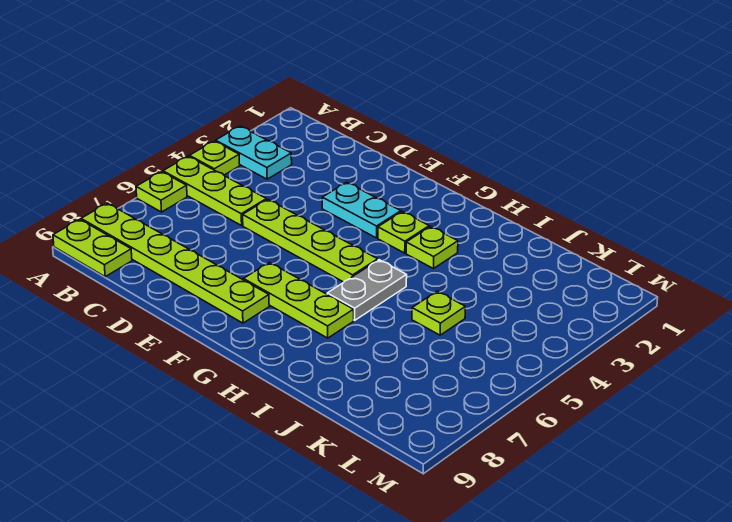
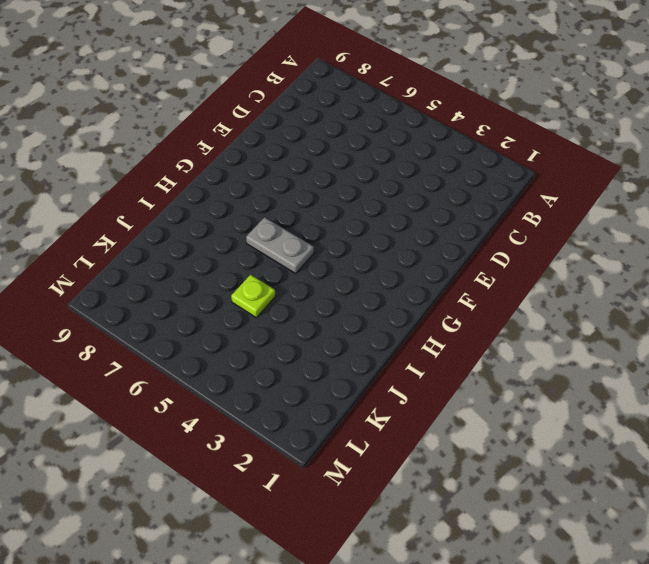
none -> cyan 1x2 plate [216,126,292,179]
none -> lime 1x1 plate [189,141,240,175]
none -> lime 1x3 plate [163,156,266,226]

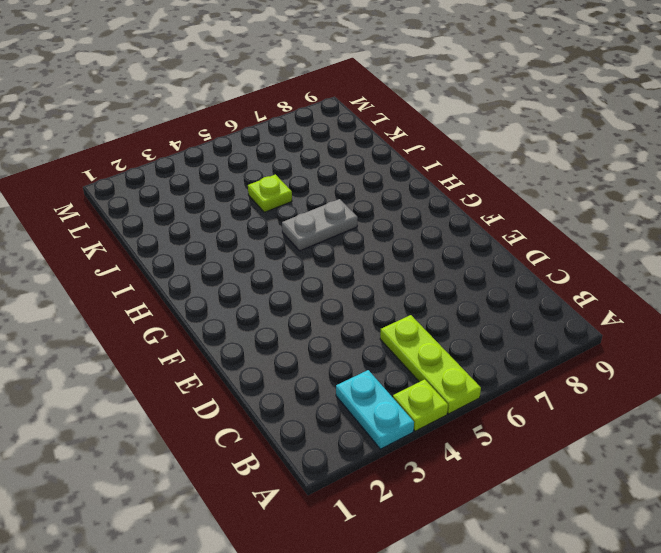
none -> lime 1x1 plate [136,172,187,212]
none -> lime 1x6 plate [81,203,269,323]
none -> lime 1x2 plate [53,219,132,277]

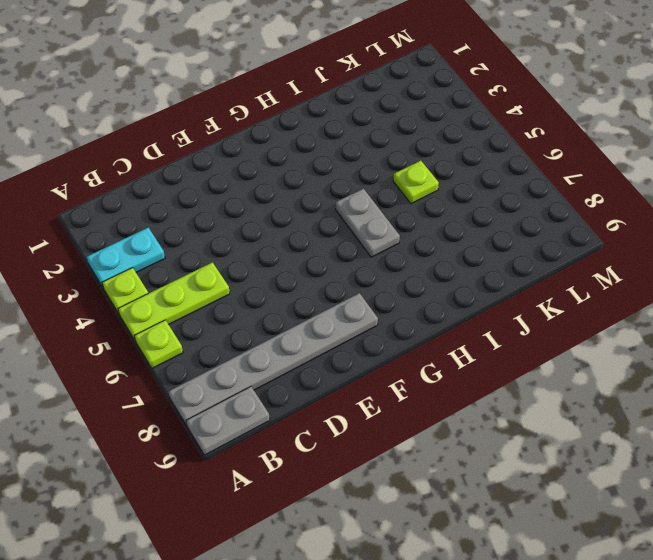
grey 1x6 plate [168,293,378,425] -> lime 1x6 plate [81,203,269,323]
grey 1x2 plate [186,387,270,455] -> lime 1x2 plate [53,219,132,277]
none -> lime 1x4 plate [243,199,378,282]
none -> cyan 1x2 plate [322,182,401,238]
none -> lime 1x3 plate [244,262,354,338]

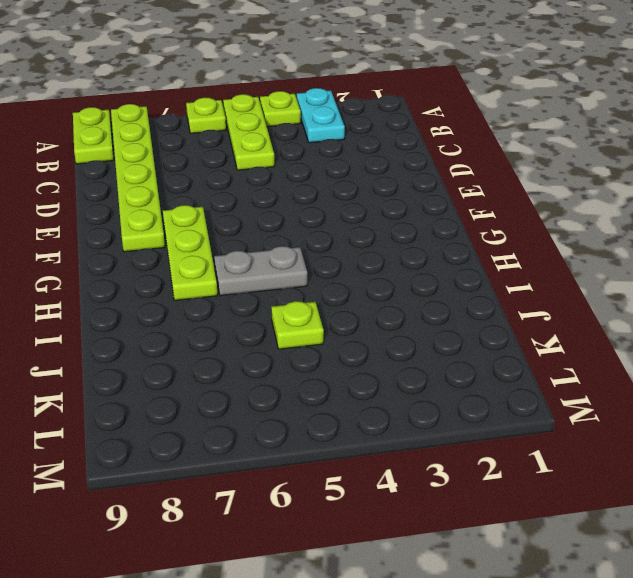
none -> lime 1x4 plate [243,199,378,282]
none -> cyan 1x2 plate [322,182,401,238]
none -> lime 1x1 plate [378,212,429,253]

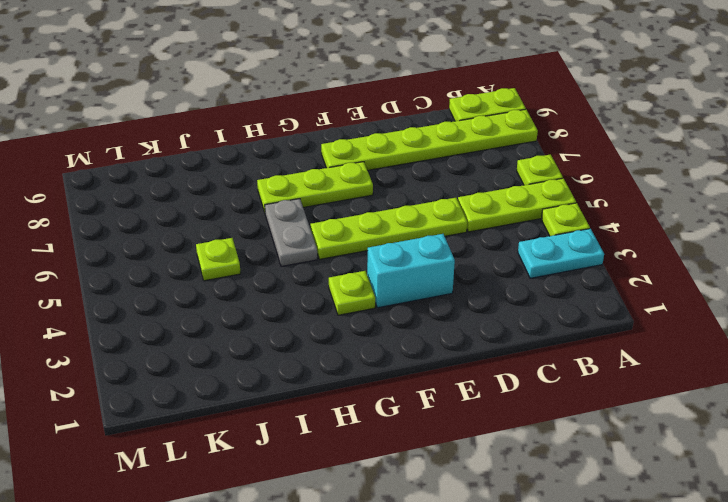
cyan 1x2 brick [367,234,455,308] -> cyan 1x2 plate [322,182,401,238]
none -> lime 1x1 plate [406,226,458,269]

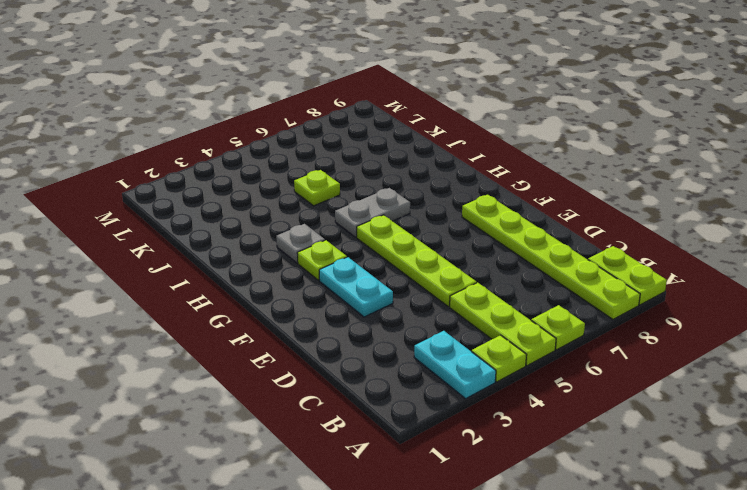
grey 1x1 plate [276,224,325,263] -> lime 1x1 plate [406,226,458,269]
none -> lime 1x3 plate [244,262,354,338]

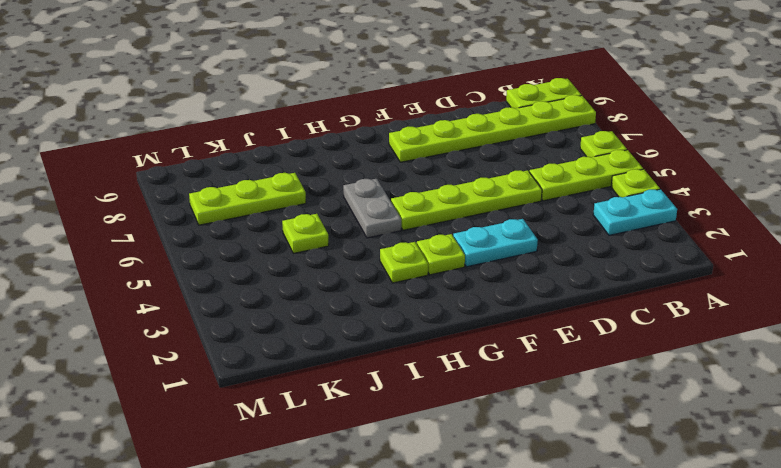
lime 1x3 plate [189,173,306,225] -> lime 1x3 plate moved to [244,262,354,338]

